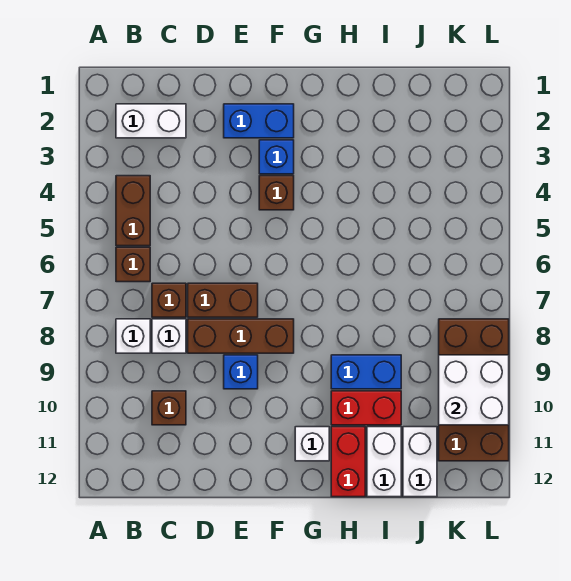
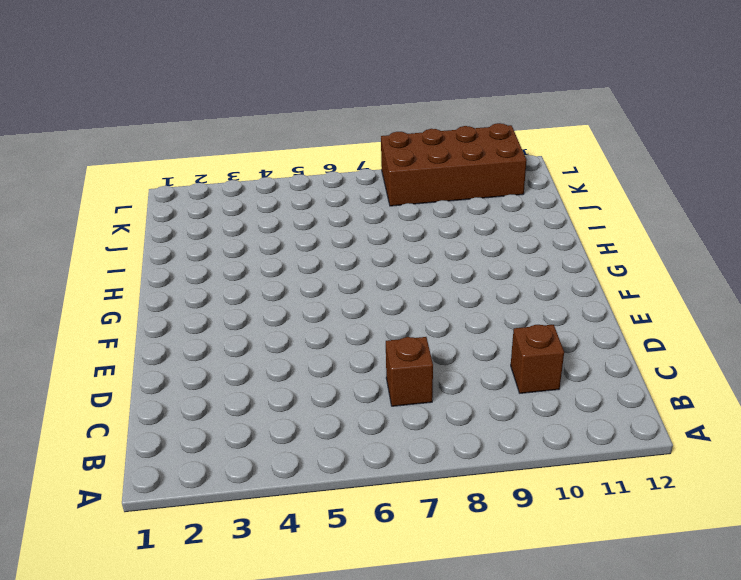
none -> white 1x2 brick [116,104,186,138]
none -> brown 1x2 brick [116,176,150,246]
none -> brown 1x1 brick [116,247,150,282]

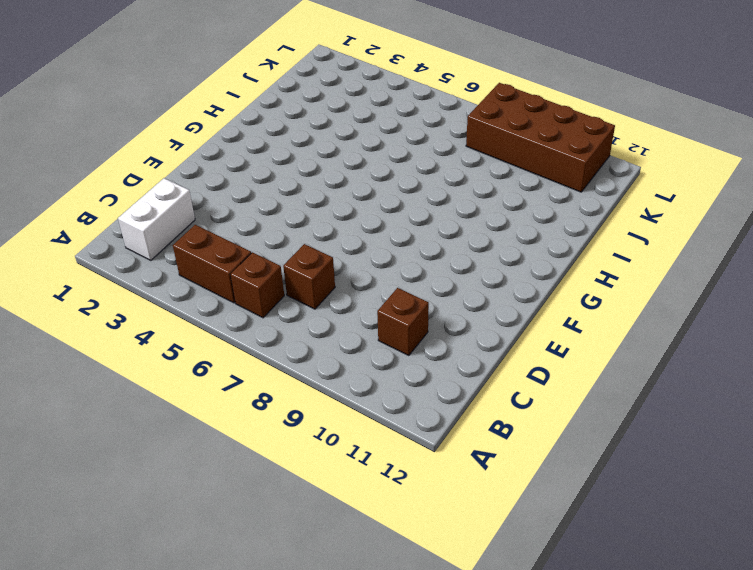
none -> white 1x1 brick [116,319,150,353]
none -> white 1x1 brick [152,319,186,353]
none -> brown 1x2 brick [188,283,258,317]

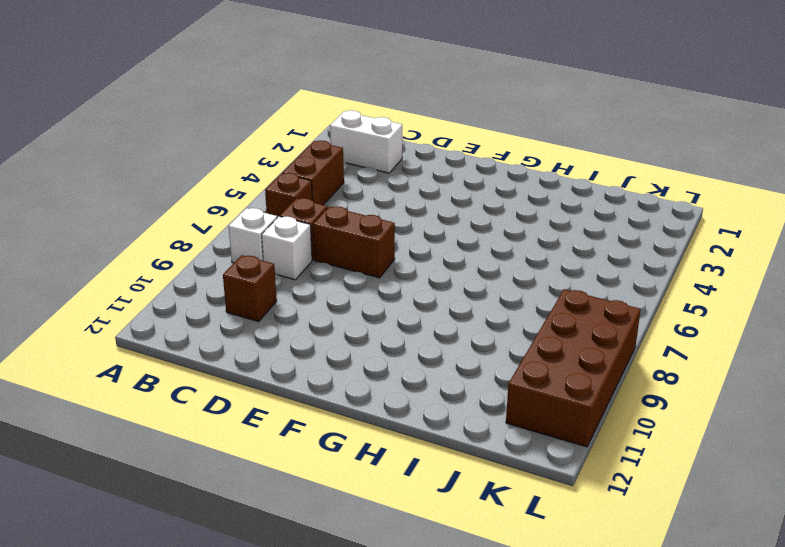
none -> brown 1x3 brick [188,319,294,353]
none -> blue 1x2 brick [224,104,294,138]
none -> blue 1x1 brick [224,355,258,389]

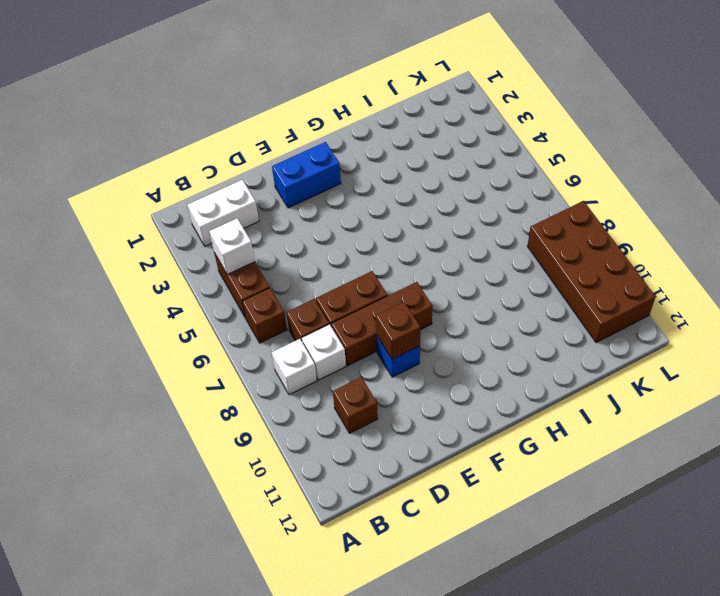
white 1x1 brick [209,218,255,275] -> white 1x1 brick moved to [295,427,329,461]
brown 1x1 brick [376,302,420,359] -> brown 1x1 brick moved to [259,176,294,210]
none -> blue 1x1 brick [259,140,294,174]
none -> blue 1x2 brick [331,355,401,389]
none -> red 1x2 brick [331,391,401,425]

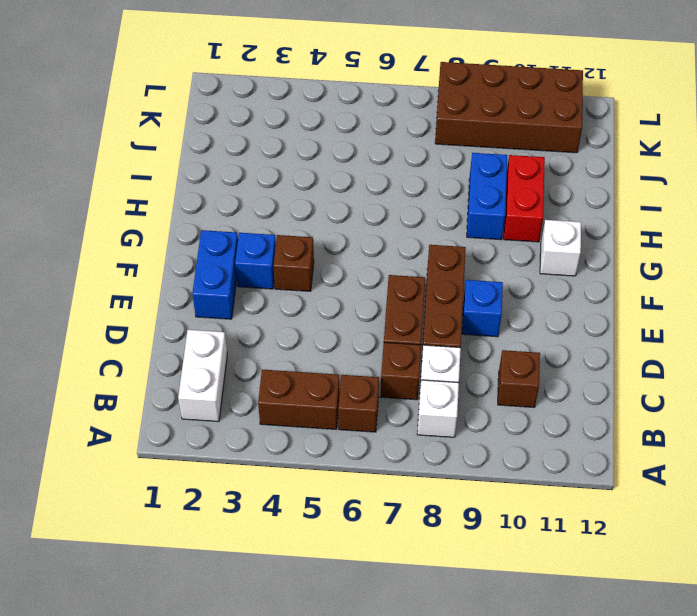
none -> red 1x2 brick [331,427,365,497]
none -> white 1x2 brick [367,427,401,497]
none -> white 1x2 brick [403,427,437,497]

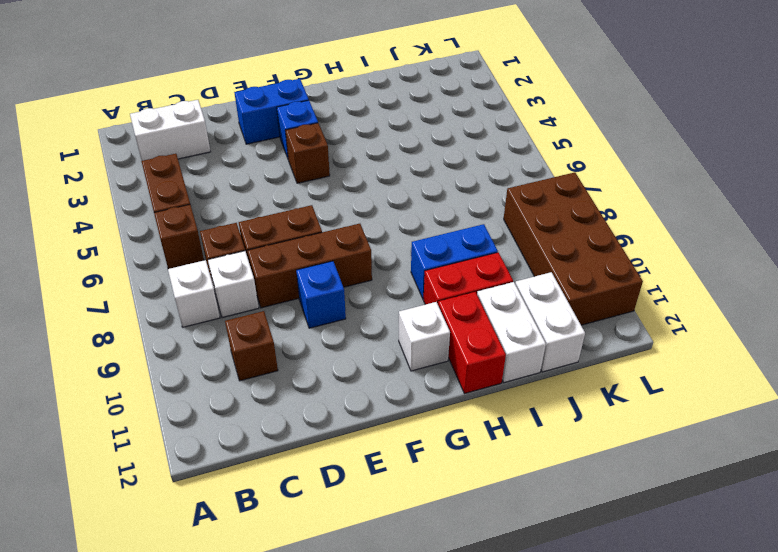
none -> white 2x2 brick [439,355,509,425]

